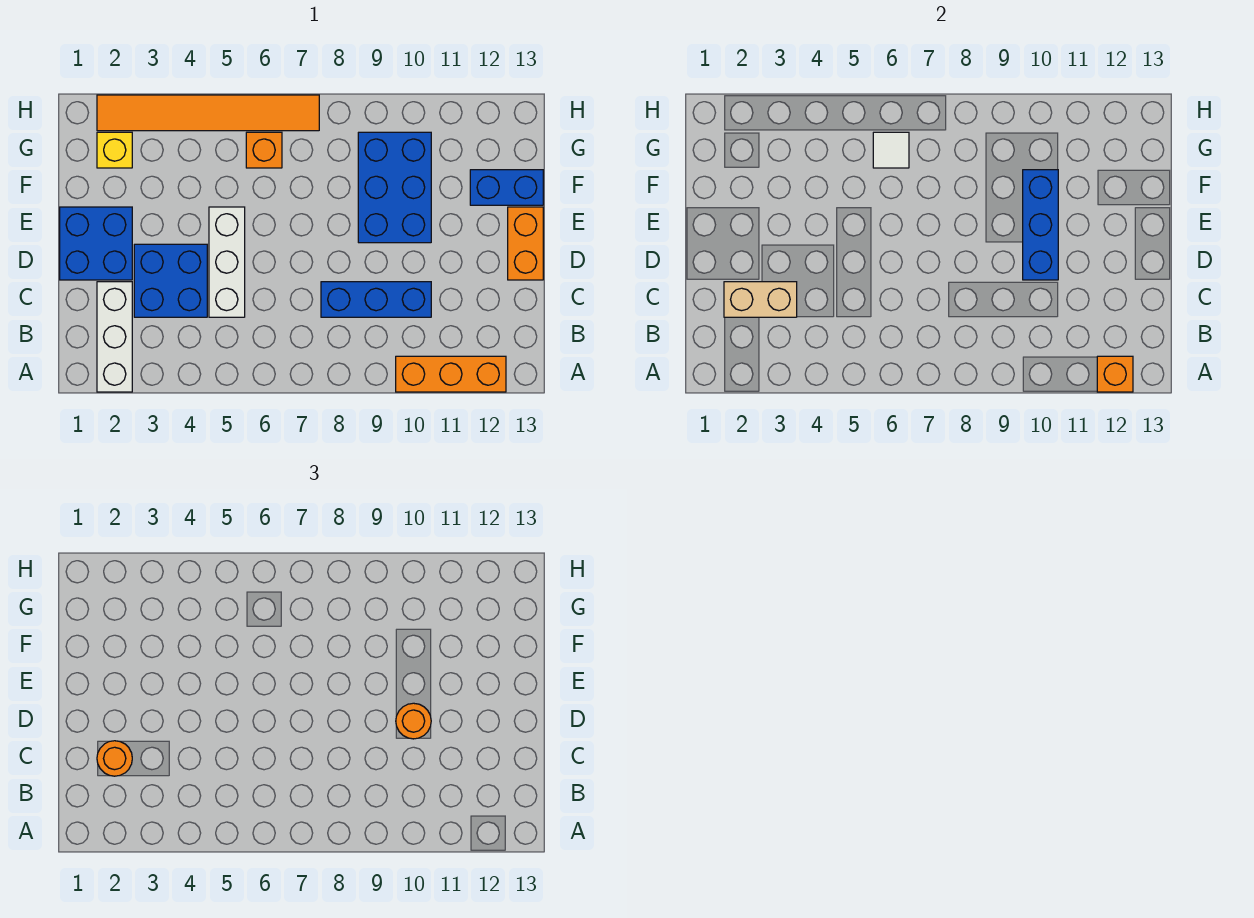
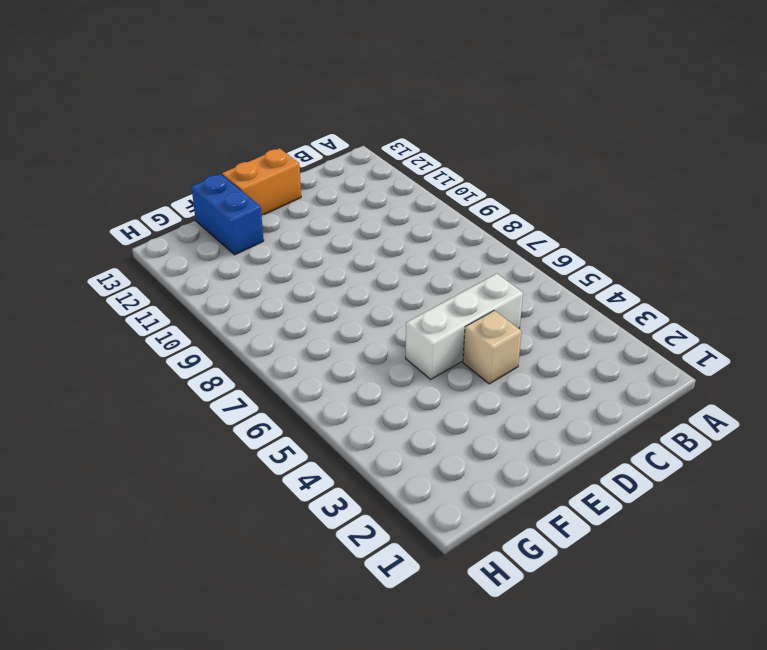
tan 1x1 brick [463,310,522,384] -> blue 2x2 brick [134,244,207,317]
none -> white 1x3 brick [97,282,132,392]
none -> orange 1x3 brick [396,356,506,392]
none -> blue 1x3 brick [321,282,431,317]

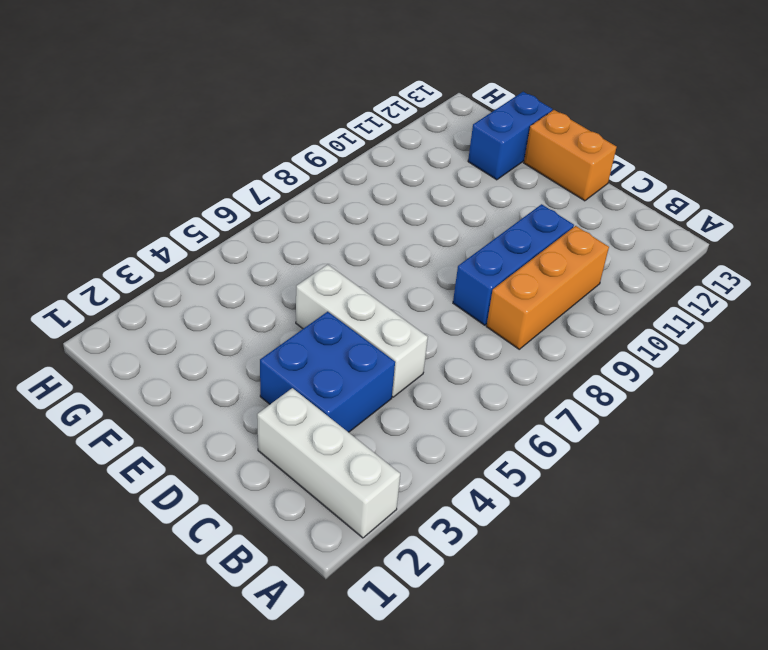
orange 1x3 brick [486,226,609,349] -> orange 1x3 brick moved to [396,356,506,392]
none -> blue 2x2 brick [60,207,132,280]
none -> blue 2x3 brick [358,132,431,243]
none -> yellow 1x1 brick [97,132,132,168]

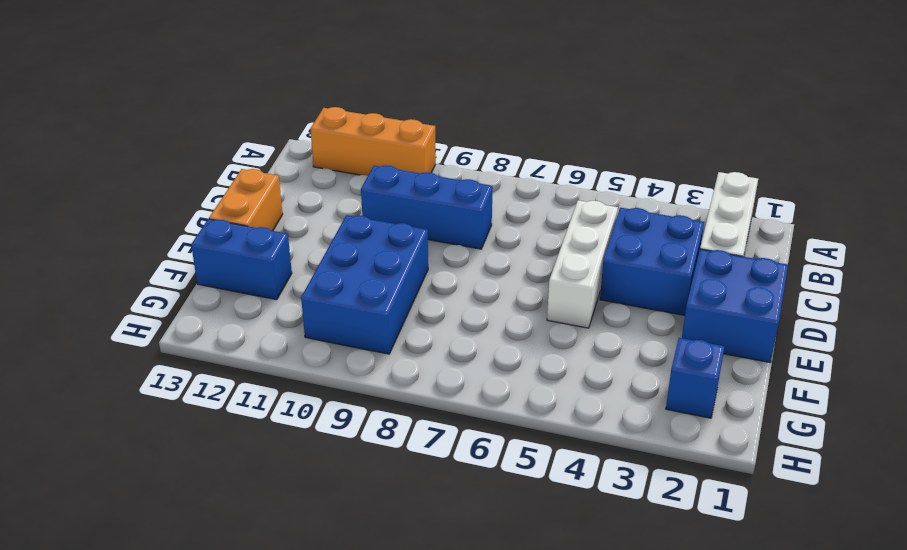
blue 1x1 brick [666,338,724,418] -> yellow 1x1 brick [97,132,132,168]
none -> orange 1x1 brick [246,132,282,168]
none -> orange 1x6 tile [97,95,319,131]
none -> orange 1x1 brick [1097,356,1133,392]

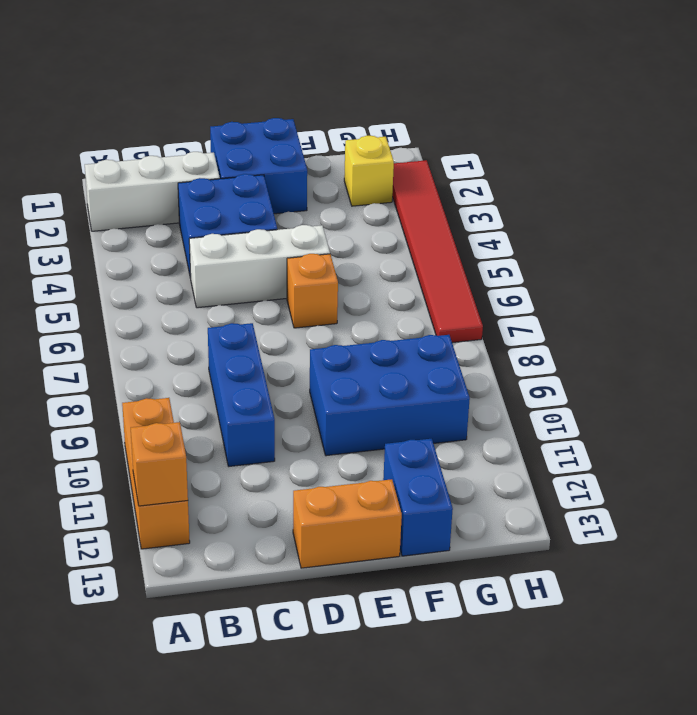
orange 1x1 brick [287,254,338,328] -> orange 1x1 brick moved to [246,132,282,168]
red 1x6 tile [392,160,483,343] -> orange 1x6 tile [97,95,319,131]
none -> tan 1x2 brick [724,282,797,317]
none -> blue 1x3 brick [1023,170,1058,280]
none -> white 1x1 tile [873,132,909,168]

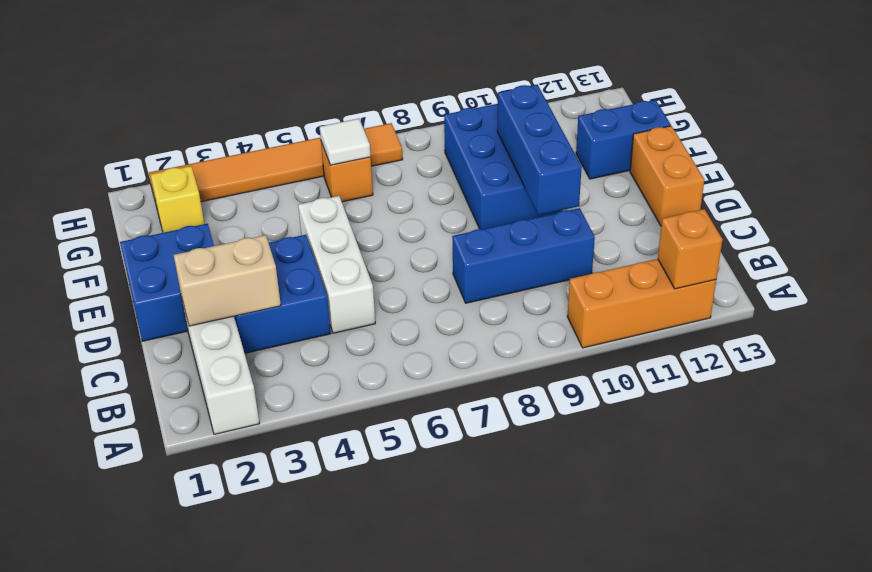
none -> orange 1x1 round brick [97,741,132,776]
none -> orange 1x1 round brick [396,703,431,739]

